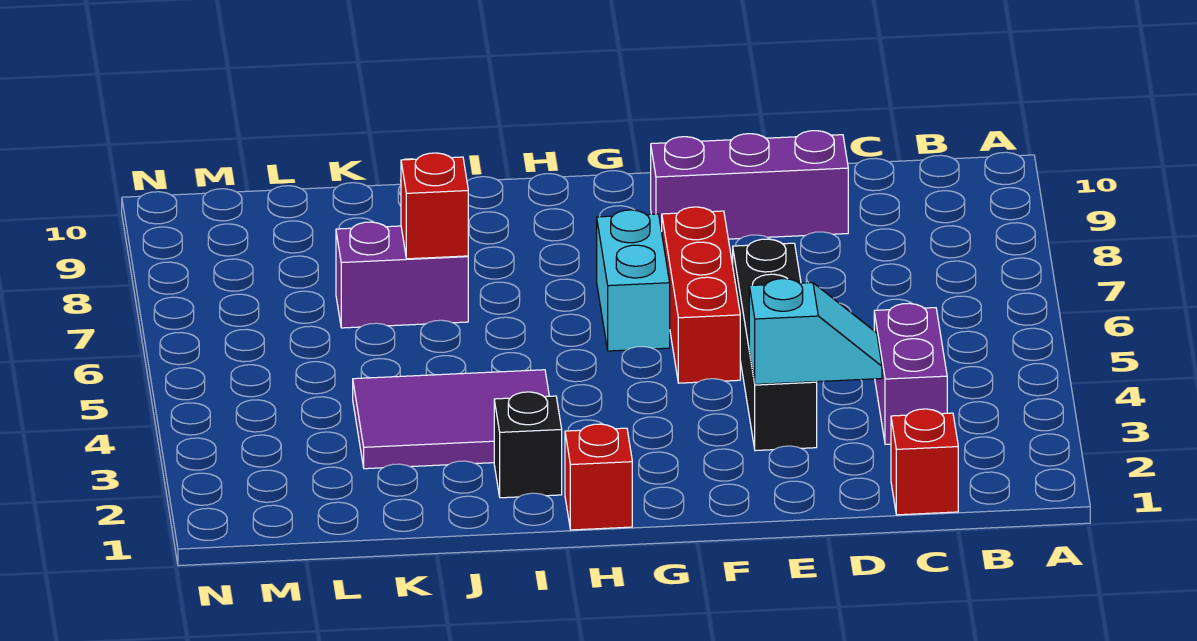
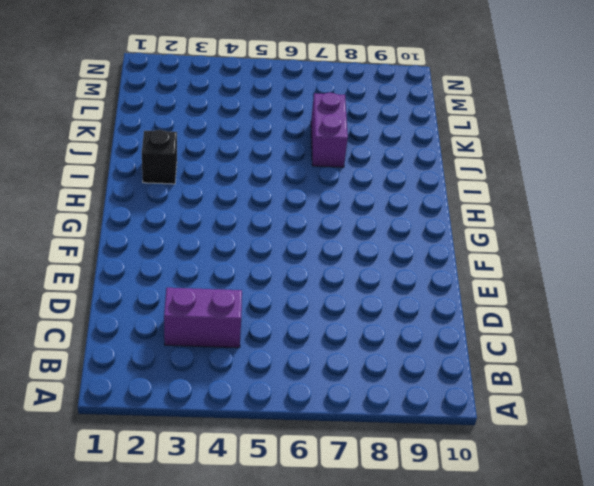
none -> red 1x1 brick [891,409,958,515]
none -> purple 1x3 brick [651,131,848,239]
none -> black 1x4 brick [733,239,817,451]

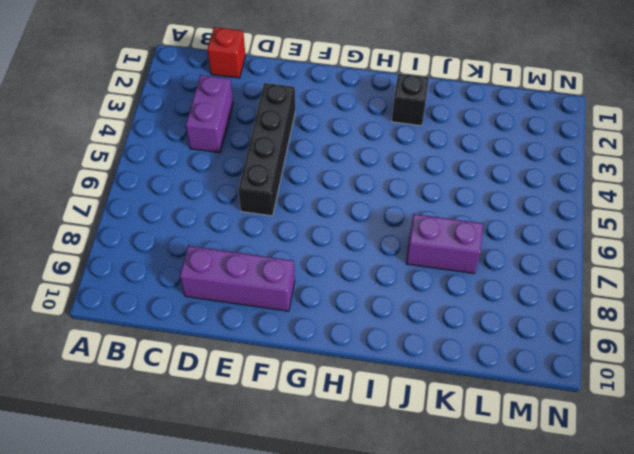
none -> red 1x3 brick [662,207,740,383]
none -> cyan 1x2 brick [597,210,670,351]
none -> red 1x1 brick [565,424,632,530]

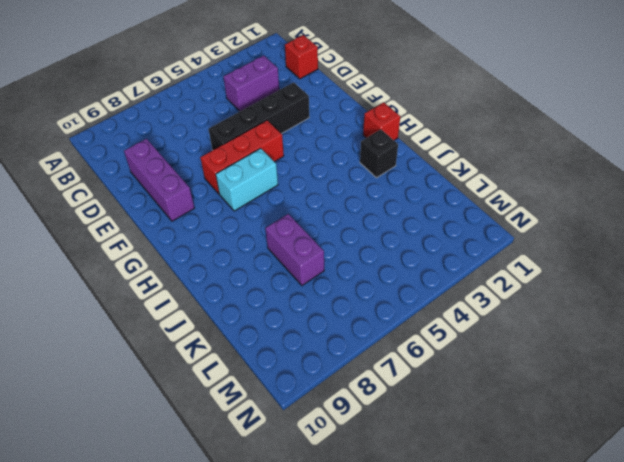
none -> purple 2x3 tile [353,370,549,469]
none -> cyan 1x2 slope [749,279,882,384]
none -> red 1x1 brick [401,153,468,259]

